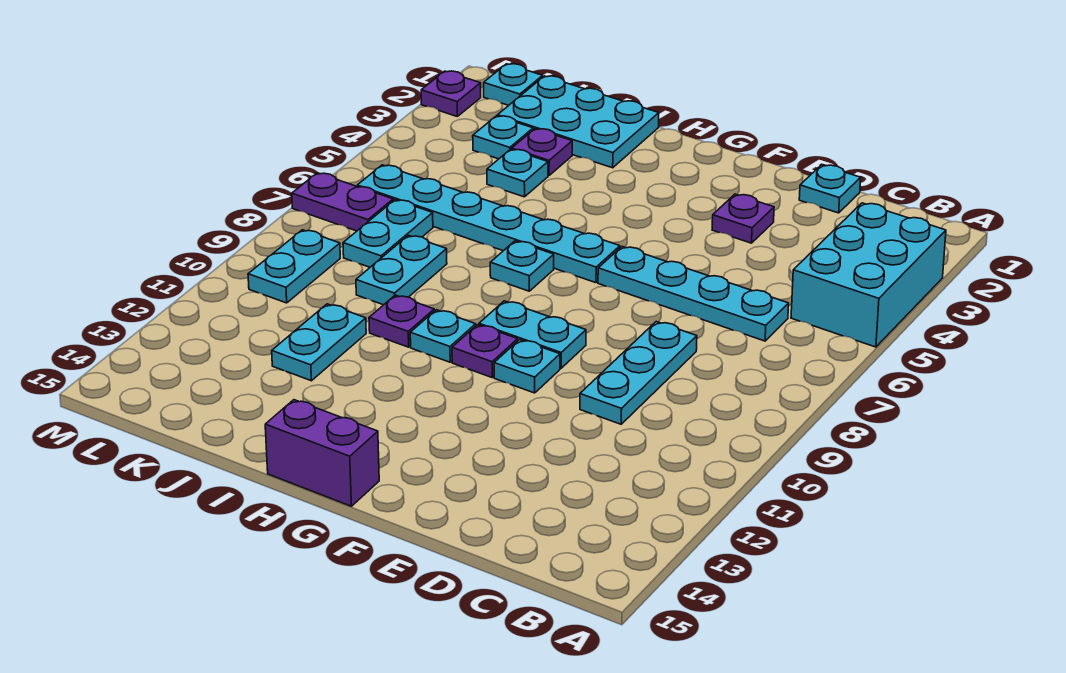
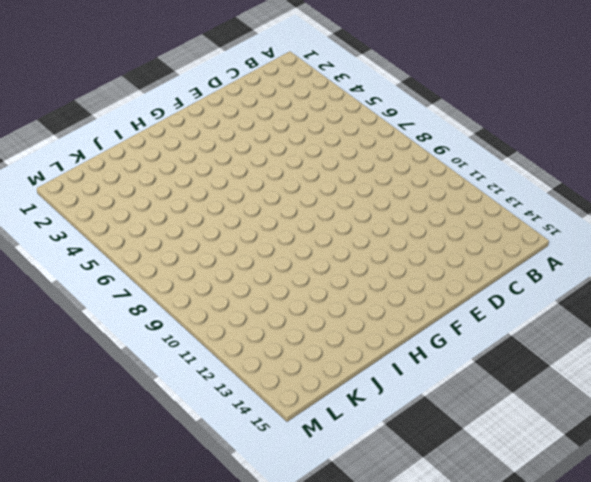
none -> cyan 2x3 brick [791,203,946,347]
none -> cyan 1x4 plate [598,247,789,341]
none -> cyan 1x1 plate [799,165,861,213]

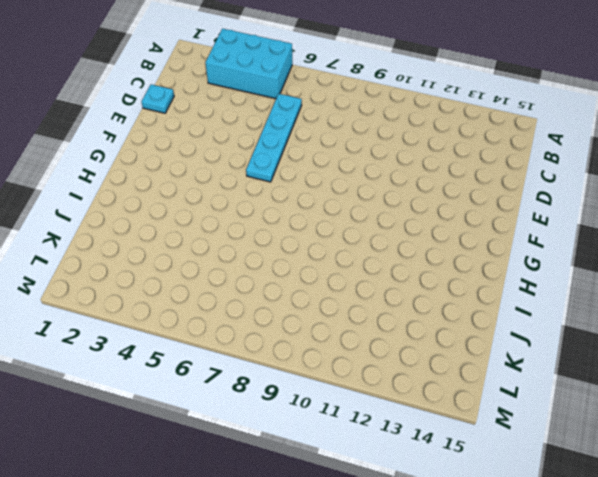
none -> cyan 1x3 plate [580,322,697,424]
none -> purple 1x1 plate [712,194,774,243]
none -> cyan 1x2 plate [479,301,586,368]

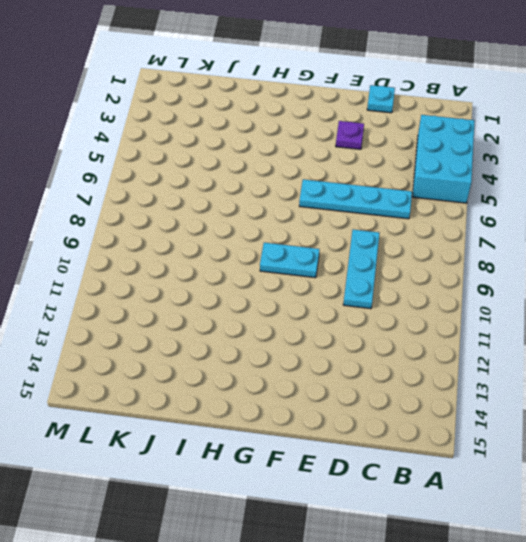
none -> cyan 1x1 plate [494,340,560,393]
none -> cyan 1x6 plate [357,165,620,283]
none -> purple 1x1 plate [452,325,518,377]

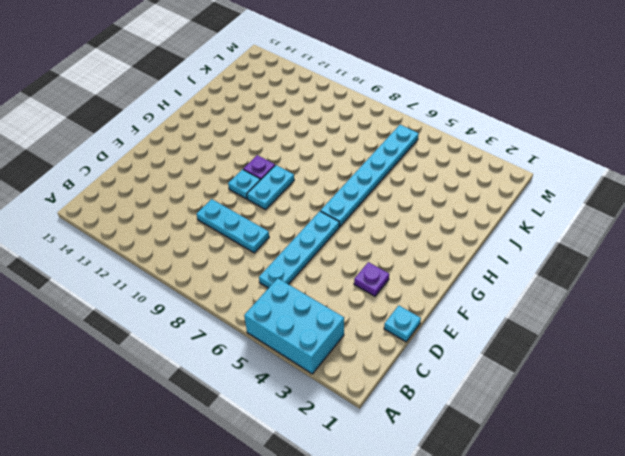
none -> purple 1x2 brick [265,400,379,506]
none -> cyan 1x1 plate [490,241,554,291]
none -> cyan 1x1 plate [410,310,476,362]

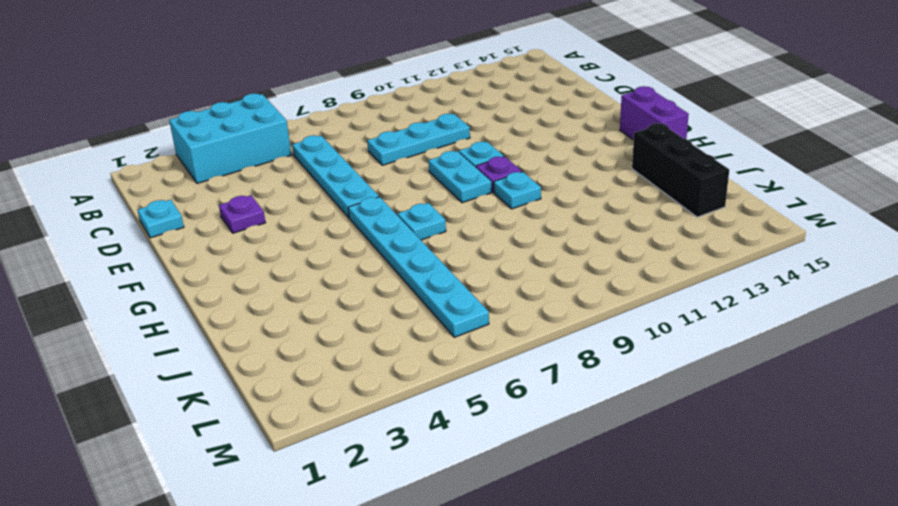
black 1x3 brick [632,123,729,217] -> none
none -> cyan 2x3 plate [497,76,659,168]
none -> purple 1x1 plate [369,295,434,347]
none -> purple 1x1 plate [512,129,572,176]

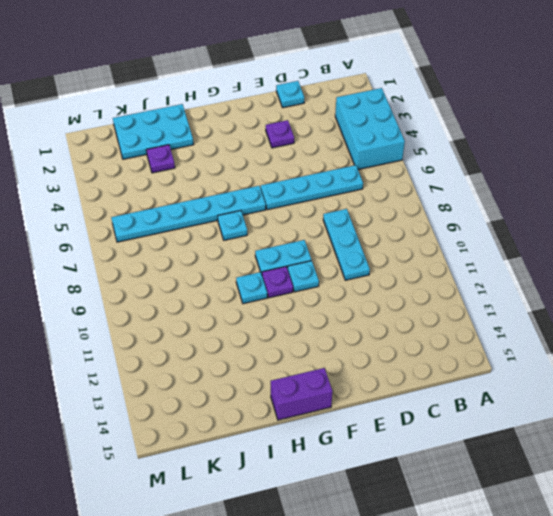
none -> purple 1x1 plate [369,295,434,347]
none -> cyan 1x1 plate [487,149,548,197]
none -> cyan 1x2 plate [356,235,447,305]

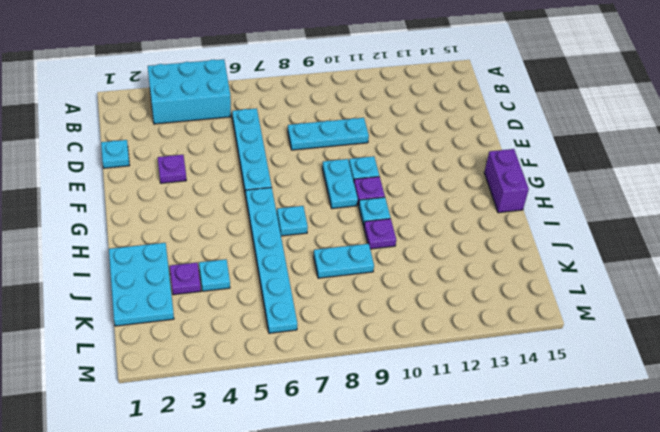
none -> cyan 1x2 plate [272,304,366,381]
none -> cyan 1x1 plate [473,116,533,159]
none -> cyan 1x2 plate [343,200,433,267]

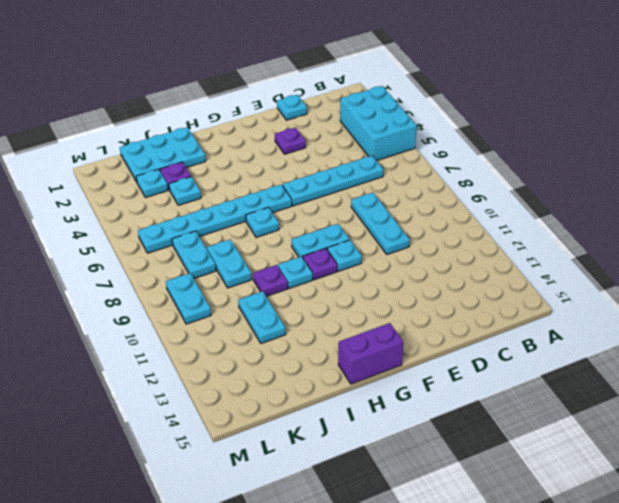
none -> cyan 1x1 plate [484,64,543,105]
none -> purple 1x2 plate [292,173,393,231]
none -> purple 1x1 plate [421,71,481,116]

